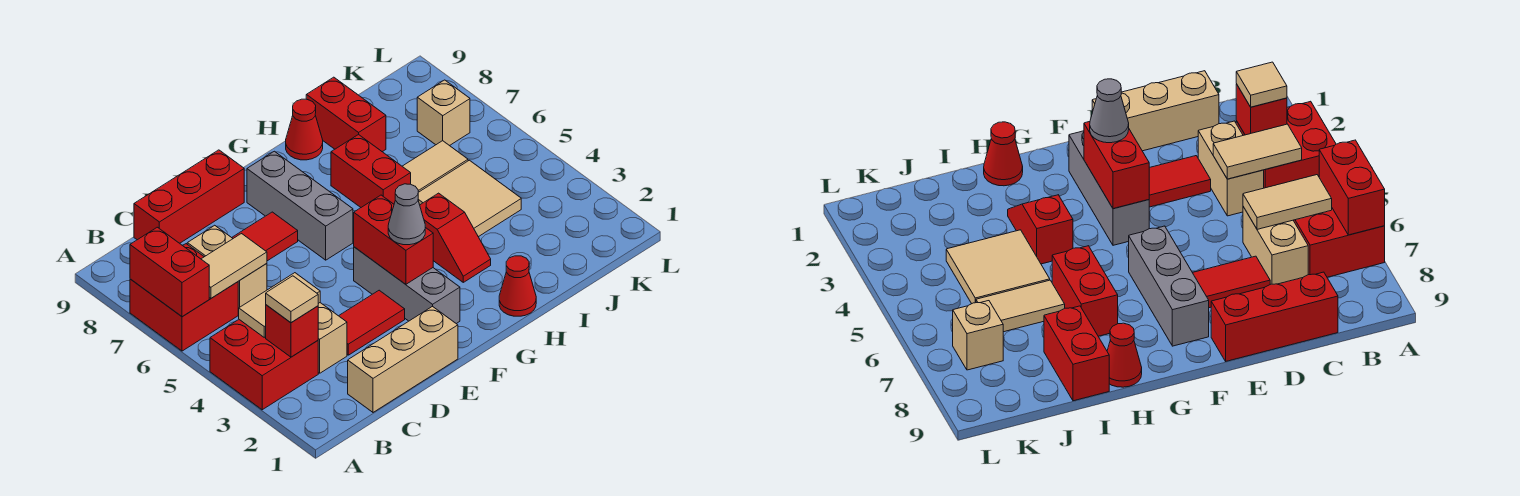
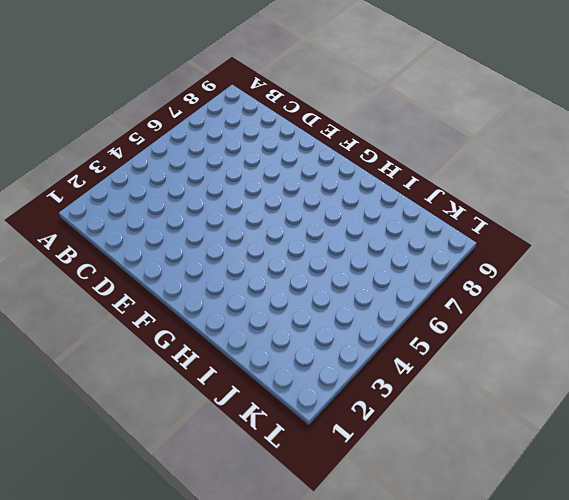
none -> red 2x2 brick [210,320,318,410]
none -> red 2x2 brick [130,244,238,351]
none -> tan 1x3 brick [348,306,458,412]

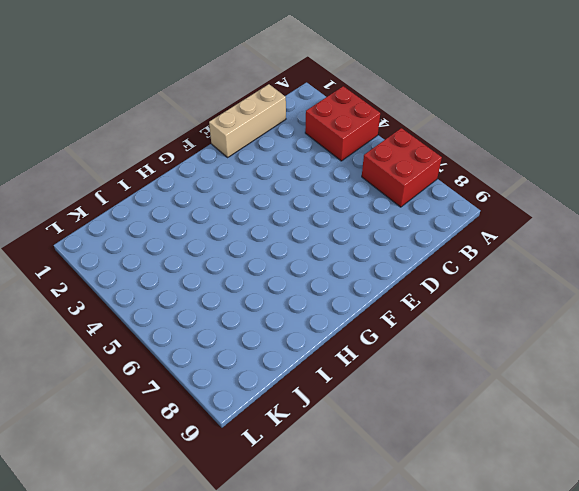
none -> tan 1x2 brick [318,303,347,373]
none -> tan 1x2 brick [187,225,267,314]
none -> red 1x3 brick [134,150,244,243]

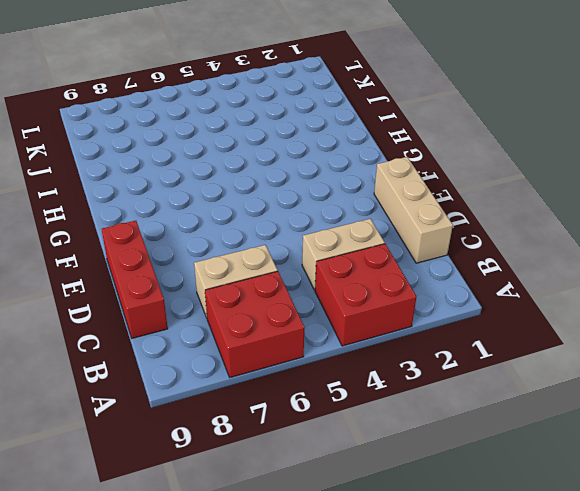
none -> red 1x2 tile [339,290,405,355]
none -> red 1x2 tile [232,212,298,261]
none -> grey 1x3 brick [354,247,460,324]

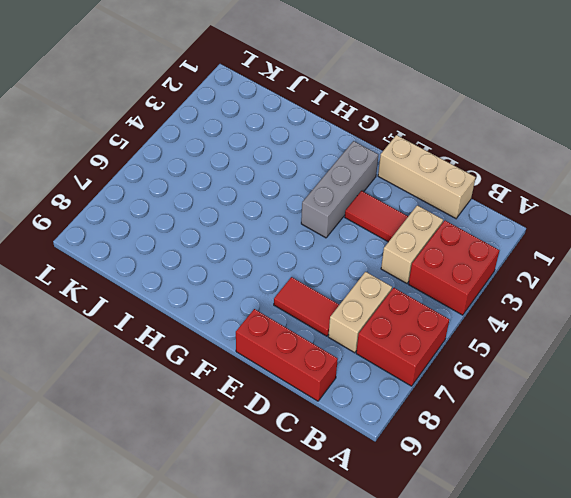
none -> grey 1x3 brick [247,151,353,260]
none -> red 1x1 cone [499,256,536,316]
none -> red 1x2 slope [420,193,491,282]

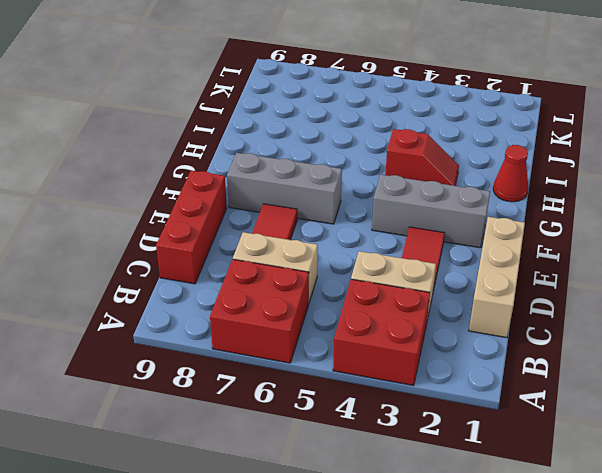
none -> red 1x2 brick [331,134,411,207]
none -> red 1x1 cone [286,99,323,160]
none -> tan 2x2 tile [418,160,521,237]

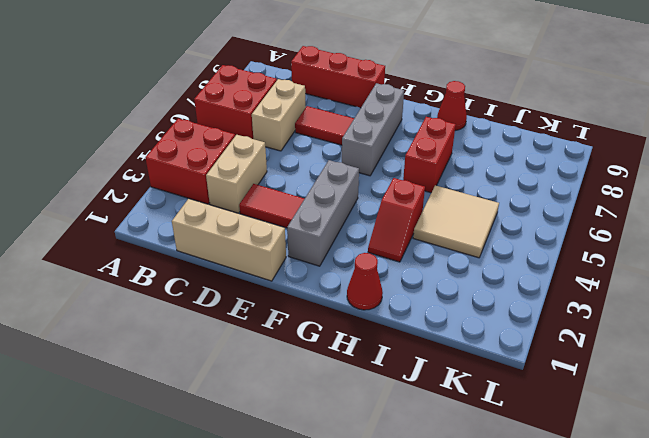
none -> tan 1x2 tile [402,141,468,192]
none -> red 1x2 brick [306,77,386,152]
none -> tan 1x1 brick [417,80,470,146]

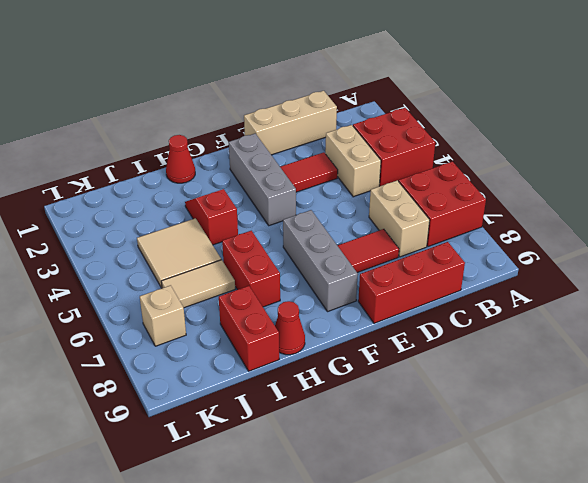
none -> red 1x2 brick [130,227,209,317]
none -> red 1x1 brick [266,305,318,357]
none -> tan 1x2 tile [239,273,320,337]

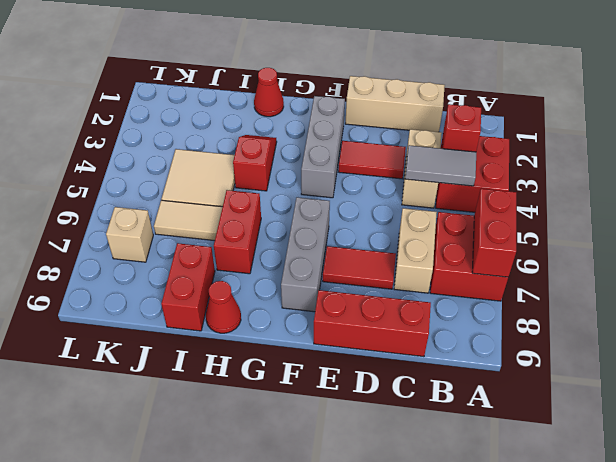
grey 1x2 tile [405,145,476,186] -> tan 1x2 tile [239,273,320,337]
none -> tan 1x2 tile [201,234,267,298]
none -> red 1x2 brick [354,195,433,284]
none -> tan 1x1 tile [266,276,318,323]

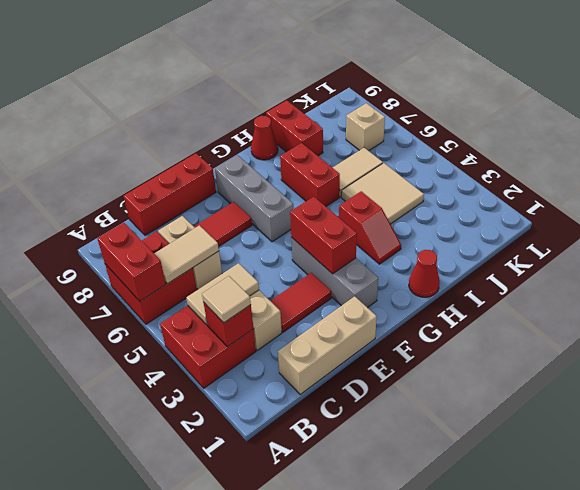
none -> grey 1x1 cone [388,184,425,245]

